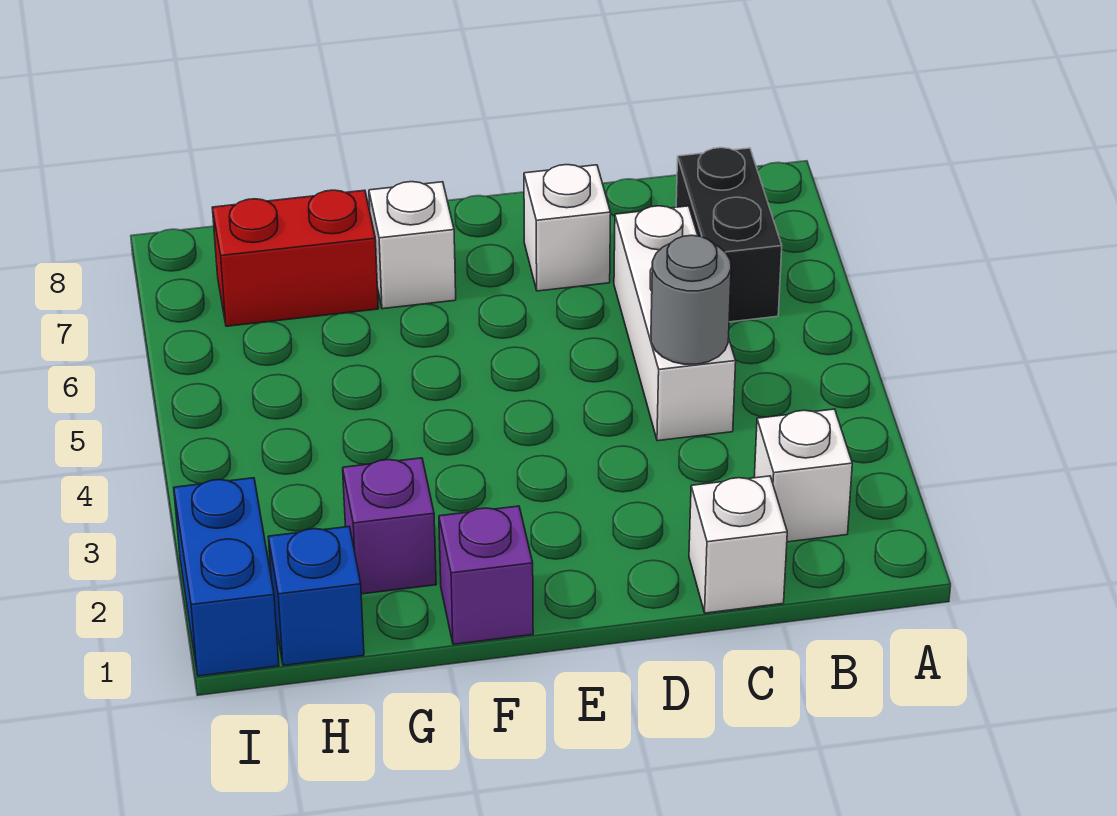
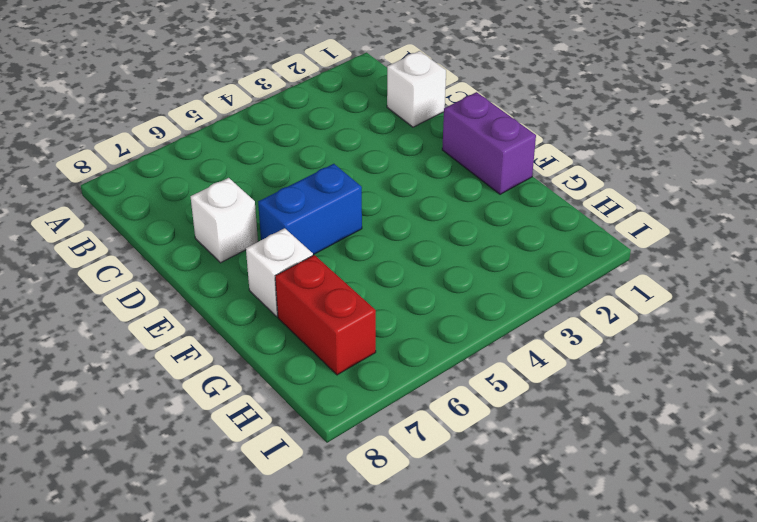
purple 1x2 brick [442,92,536,194] -> purple 1x1 brick [439,506,533,644]
blue 1x2 brick [258,164,362,255] -> blue 1x2 brick moved to [174,478,279,676]
none -> white 1x1 brick [754,409,852,542]
none -> black 1x2 brick [676,148,782,322]
none -> white 1x3 brick [614,206,736,441]

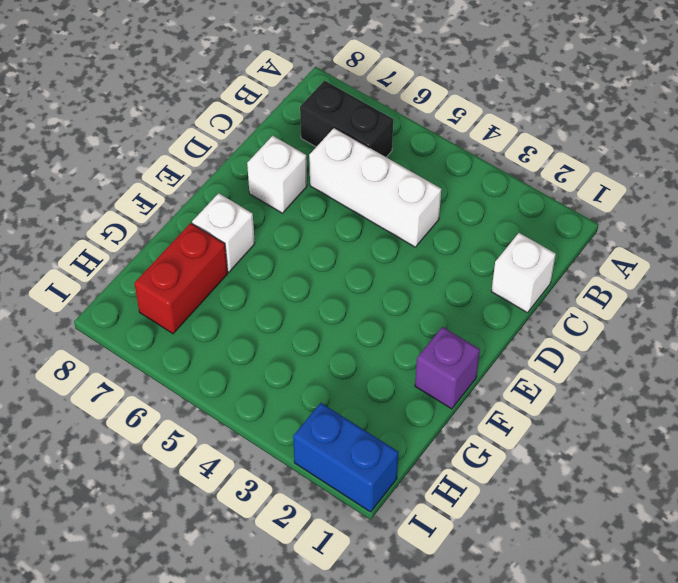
none -> white 1x1 brick [754,409,852,542]
none -> purple 1x1 brick [343,458,436,594]
none -> blue 1x1 brick [268,527,364,665]

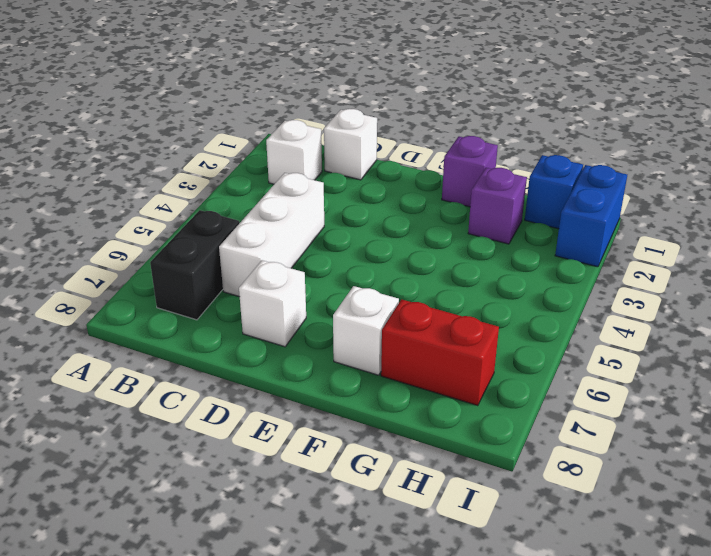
none -> grey 1x1 round brick [651,235,731,364]

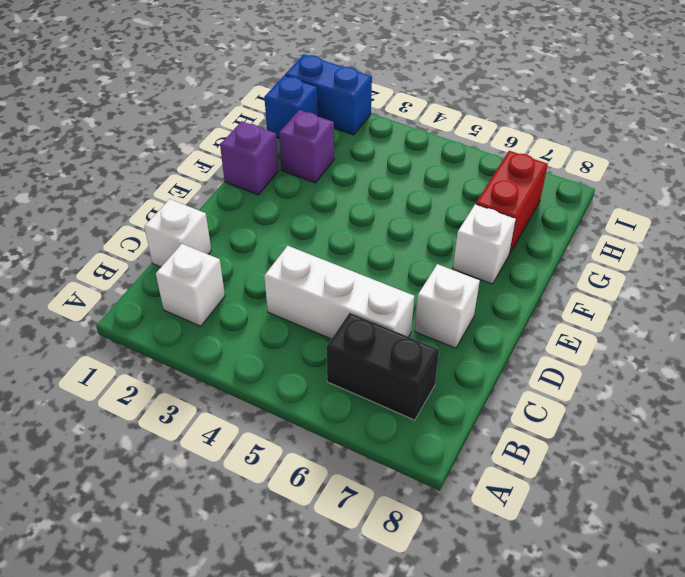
none -> grey 1x1 round brick [651,235,731,364]

